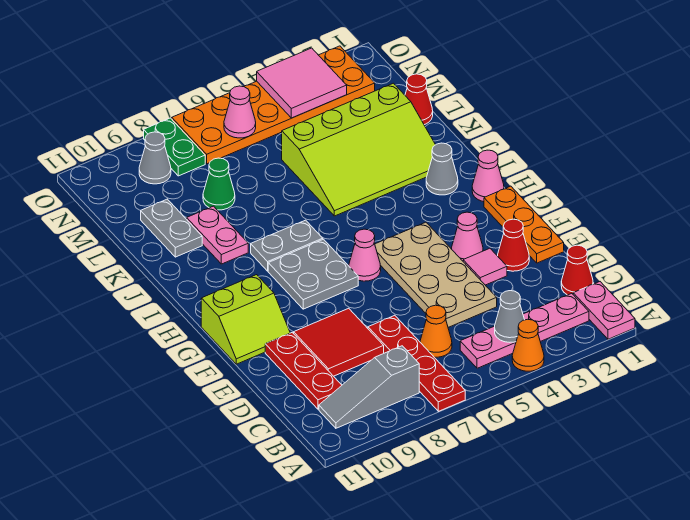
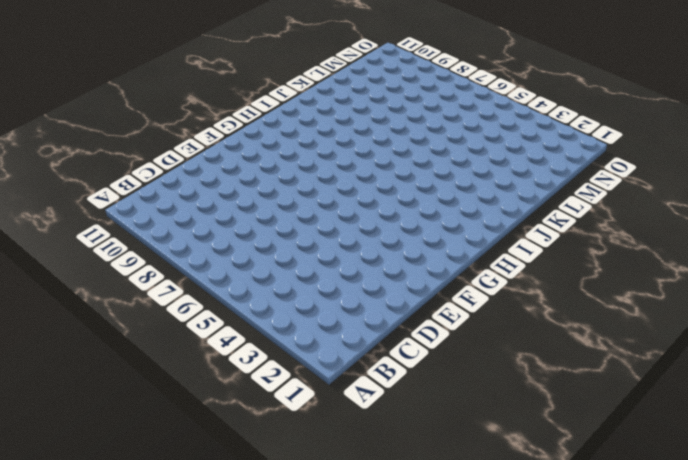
none -> pink 1x2 plate [573,282,635,339]
none -> orange 1x1 cone [512,319,544,371]
none -> red 1x4 plate [368,315,465,411]
none -> pink 1x4 plate [460,293,589,368]

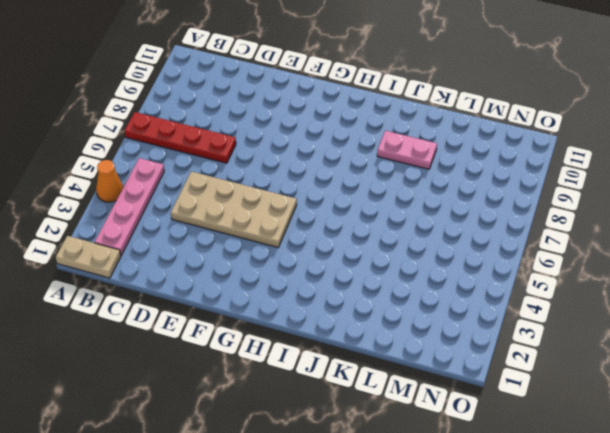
tan 1x2 plate [56,236,121,278] -> pink 1x2 plate [573,282,635,339]
none -> grey 1x3 slope [319,346,419,428]
none -> red 1x1 cone [561,245,593,295]
none -> orange 1x1 cone [420,305,452,357]
none -> red 1x3 plate [265,333,342,409]

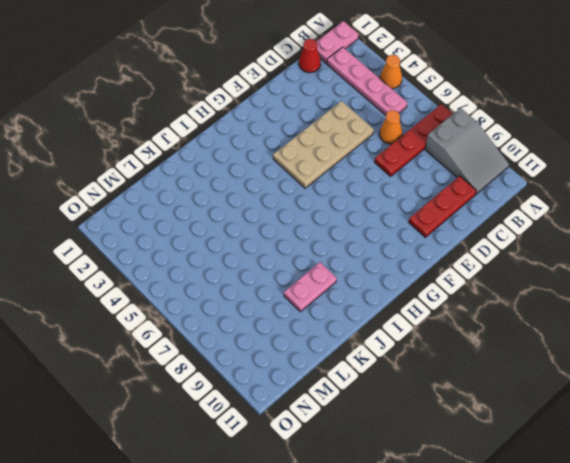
grey 2x3 slope [425,108,509,194] -> grey 1x3 slope [319,346,419,428]
none -> red 2x2 tile [294,308,384,376]
none -> orange 1x3 plate [484,186,564,263]
none -> red 1x1 cone [498,219,529,271]
none -> pink 1x1 tile [463,248,507,285]

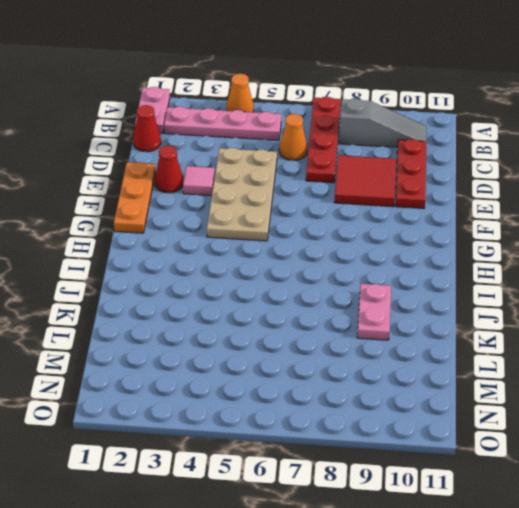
none -> pink 1x1 cone [451,212,483,261]
none -> lime 2x2 slope [201,275,290,364]
none -> pink 1x1 cone [349,229,381,281]
none -> grey 2x2 plate [268,239,358,309]

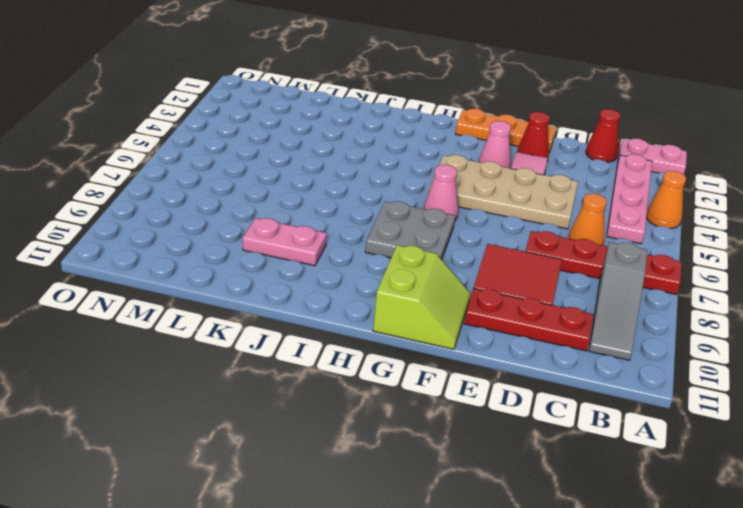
none -> pink 1x1 cone [472,150,504,202]
none -> grey 1x1 cone [426,143,458,195]
none -> grey 1x2 plate [251,220,323,271]
none -> lime 3x4 slope [282,83,435,216]

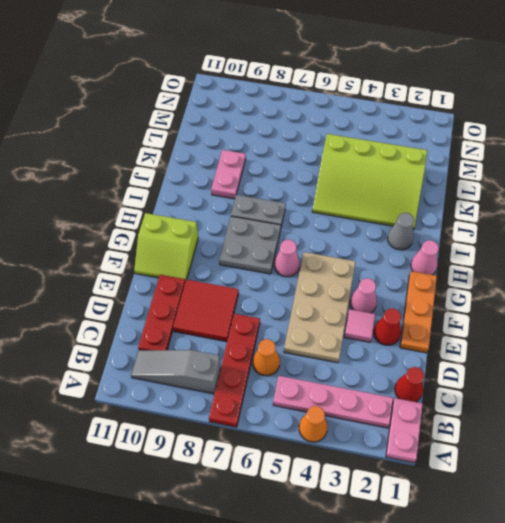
none -> grey 1x2 plate [141,199,202,257]
none -> red 1x1 cone [405,74,433,125]
none -> green 1x1 cone [203,158,235,210]
none -> orange 2x6 plate [172,46,375,164]

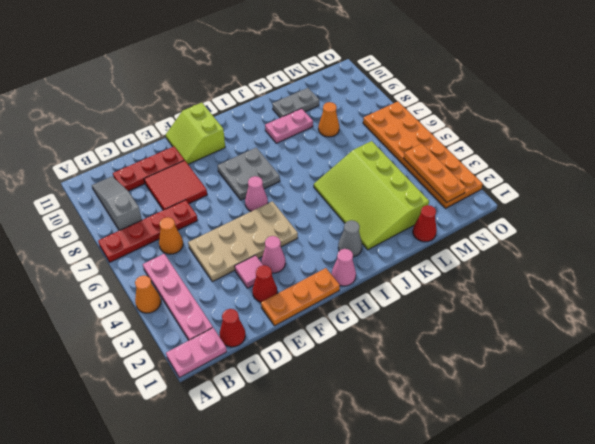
orange 1x1 cone [318,102,339,137] -> green 1x1 cone [203,158,235,210]
orange 1x3 plate [404,144,466,202] -> pink 2x2 tile [257,48,347,118]
none -> grey 1x2 plate [251,220,323,271]
none -> green 1x2 plate [144,118,205,176]
none -> grey 1x1 cone [139,132,171,184]
none -> grey 1x1 cone [495,291,524,342]

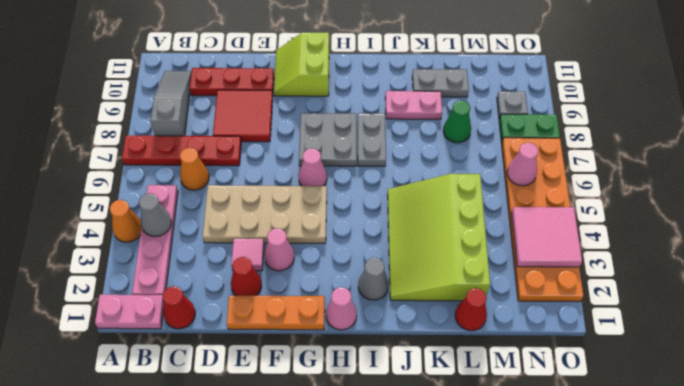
grey 1x1 plate [497,92,528,119] -> grey 1x1 cone [139,132,171,184]

